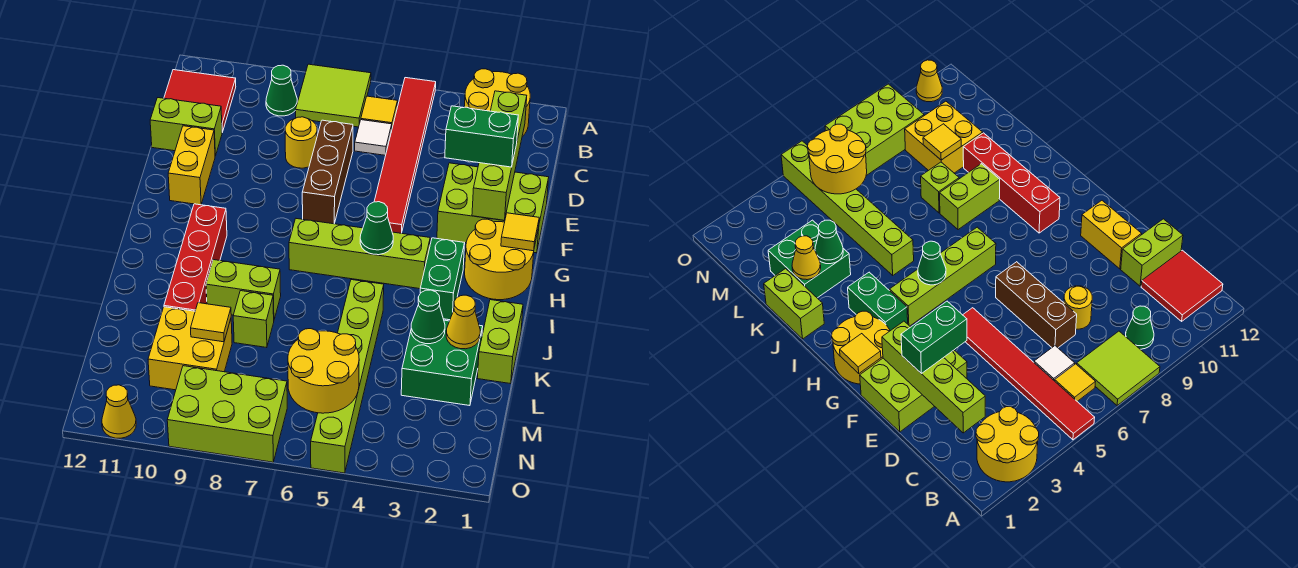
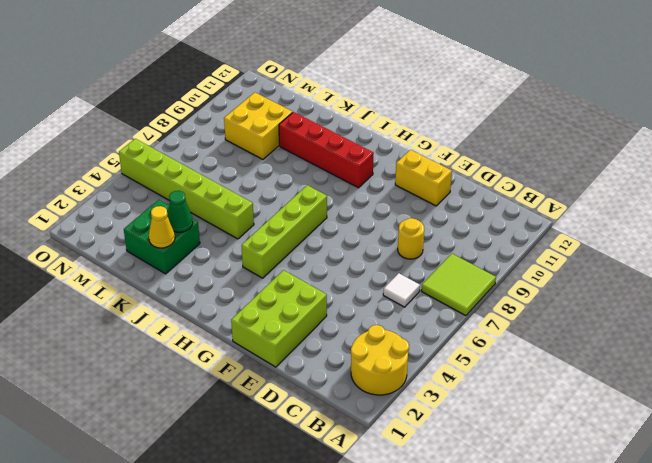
none -> red 1x6 tile [374,78,436,233]
none -> yellow 1x1 tile [361,96,398,128]
none -> green 1x1 cone [266,65,297,116]
none -> red 2x2 tile [164,70,236,132]

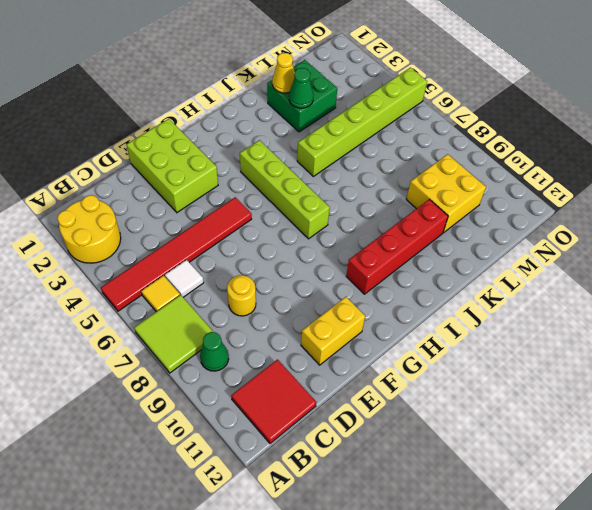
none -> brown 1x3 brick [302,120,353,224]
none -> lime 1x2 brick [150,98,222,156]
none -> yellow 2x2 round brick [465,219,534,300]
none -> green 1x2 brick [420,238,465,320]

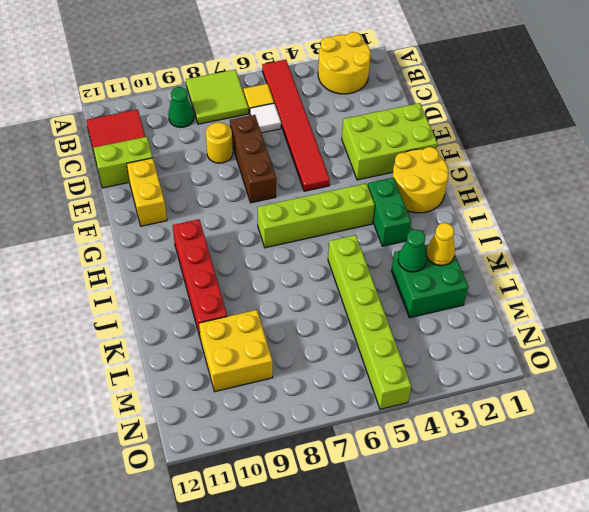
none -> lime 1x2 brick [477,300,523,384]
none -> lime 1x2 brick [206,260,281,319]
none -> lime 1x1 brick [233,291,274,348]
none -> lime 2x3 brick [167,366,287,462]

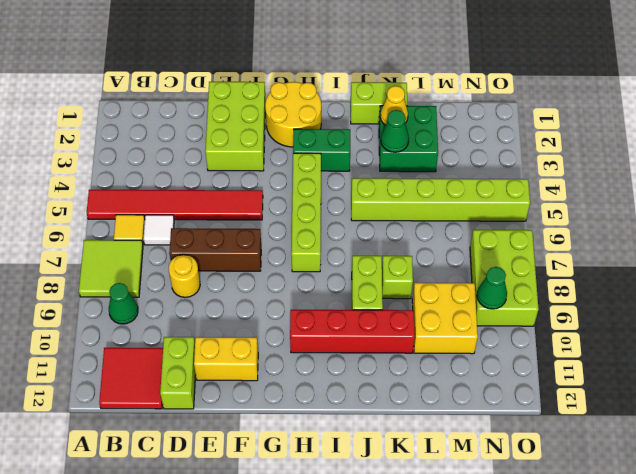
green 1x1 cone [477,267,507,309] -> green 1x1 cone moved to [360,202,393,255]
none -> yellow 2x2 round brick [465,69,530,137]
none -> yellow 1x1 cone [102,385,136,438]
none -> lime 1x4 brick [472,91,527,220]
none -> yellow 1x1 tile [501,213,539,251]

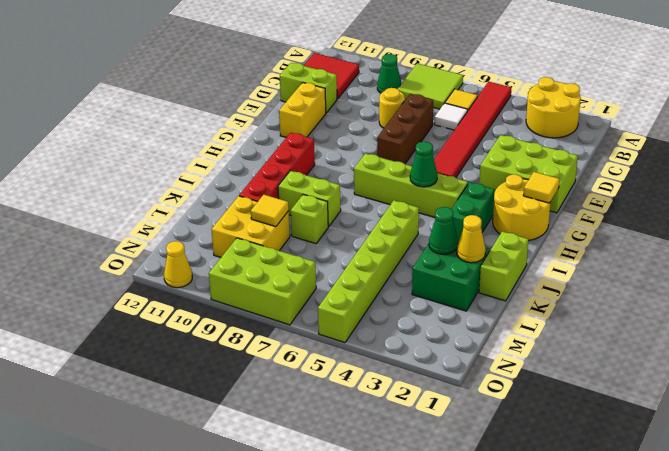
none -> lime 1x4 brick [472,91,527,220]
none -> yellow 2x2 round brick [288,329,359,413]
none -> green 1x2 brick [445,106,518,167]

